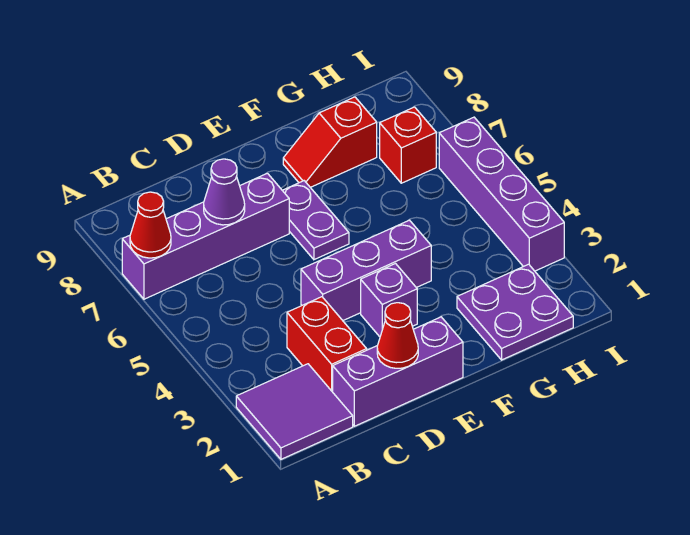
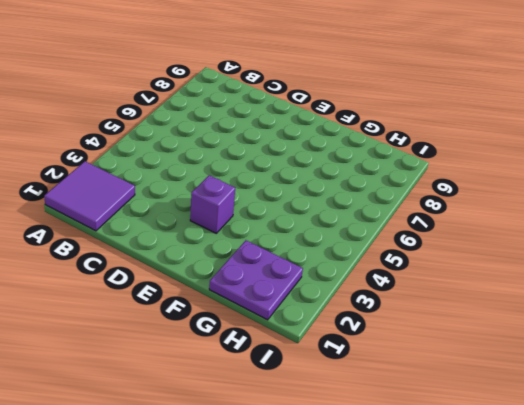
none -> purple 1x4 brick [122,173,289,299]
none -> purple 1x3 brick [333,317,463,426]
none -> red 1x2 brick [287,297,367,392]

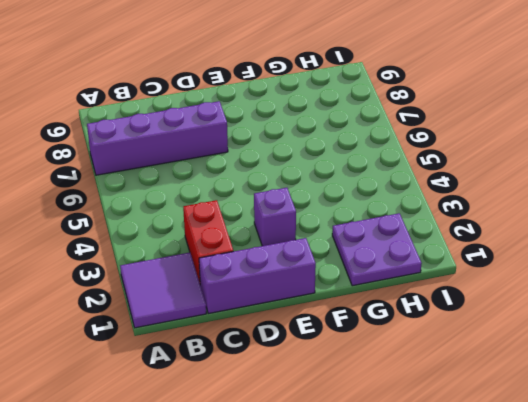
none -> purple 1x3 brick [301,220,431,320]
none -> purple 1x2 plate [282,181,349,260]
none -> red 1x2 slope [283,97,377,187]

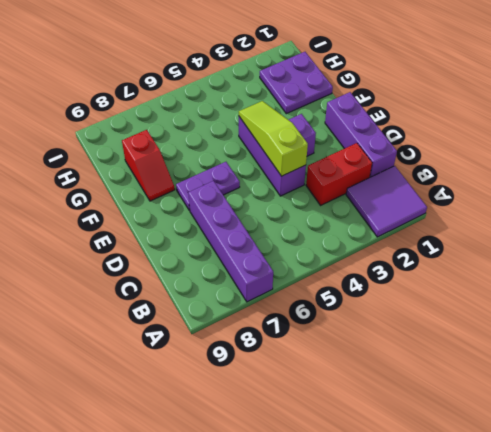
lime 1x3 slope [239,101,308,176] -> none
none -> red 1x1 brick [380,107,436,183]
none -> purple 1x4 brick [439,117,564,271]
none -> red 1x1 cone [130,192,171,258]

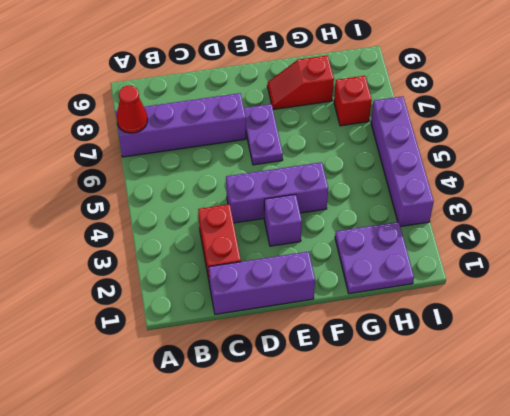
none -> purple 2x2 tile [236,364,353,459]
none -> purple 1x1 cone [204,159,245,225]
none -> red 1x1 cone [377,303,418,368]

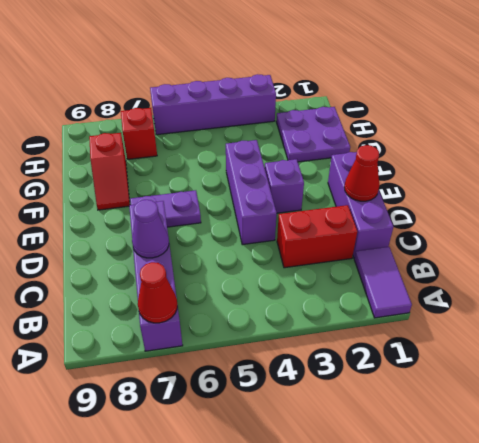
purple 1x2 tile [354,247,412,318] -> purple 2x2 tile [236,364,353,459]

